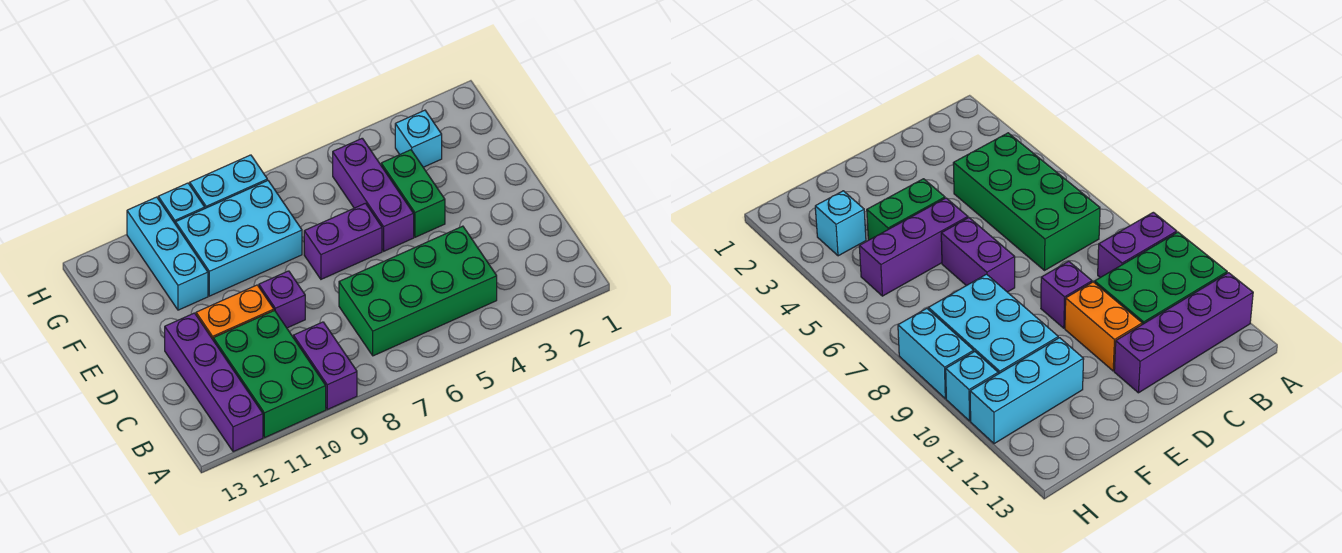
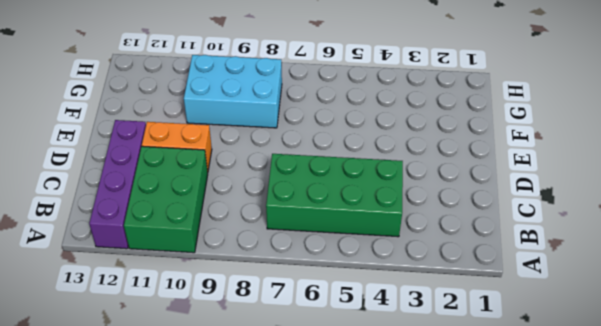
none -> purple 1x2 brick [293,322,357,409]
none -> purple 1x1 brick [259,271,305,328]
none -> green 1x2 brick [381,150,445,237]

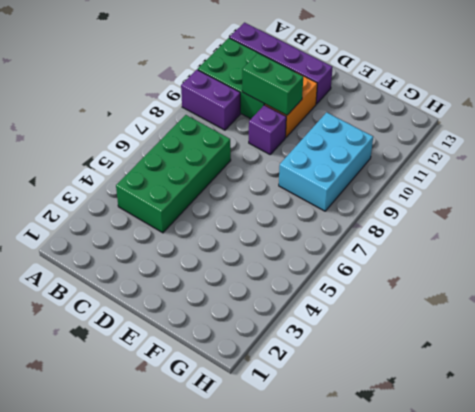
green 1x2 brick [242,53,303,115] -> green 1x2 brick moved to [381,150,445,237]
none -> purple 1x3 brick [333,138,414,251]
none -> purple 1x2 brick [304,203,382,279]
none -> cyan 1x3 brick [127,197,208,310]

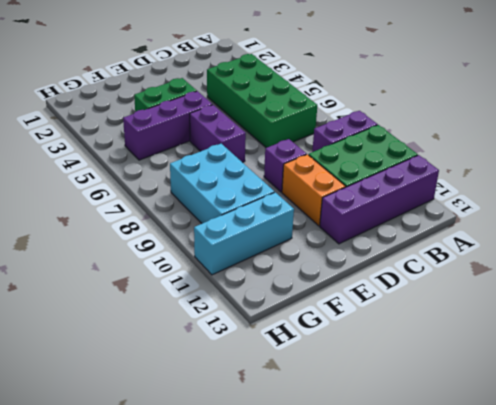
none -> cyan 1x1 brick [395,110,442,167]
none -> cyan 1x2 brick [190,155,267,208]
none -> cyan 1x1 brick [158,183,205,224]

